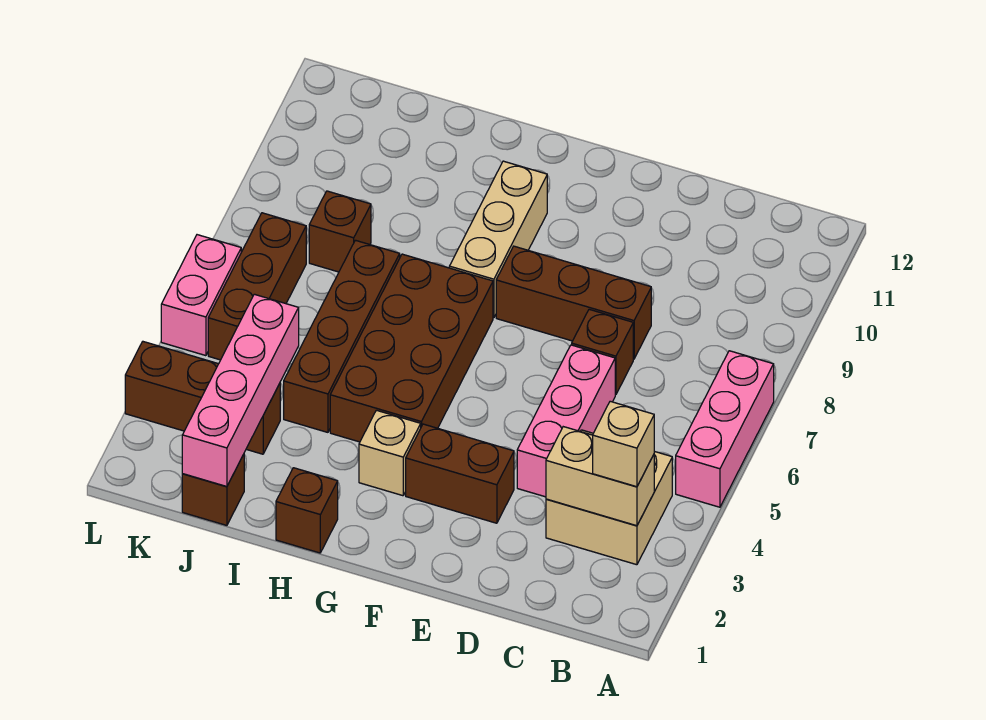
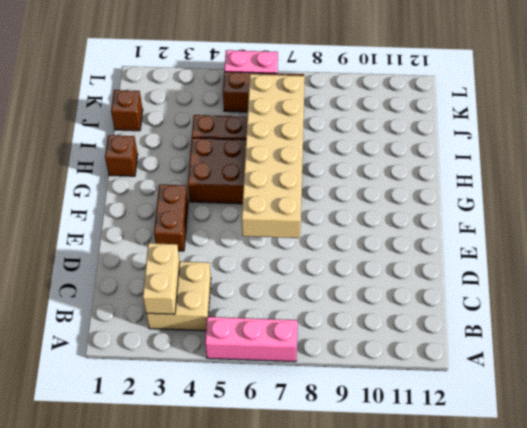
tan 2x6 brick [242,74,305,238] -> none
none -> pink 1x3 brick [517,345,615,497]
none -> brown 1x1 brick [572,309,633,395]
none -> brown 1x3 brick [496,246,651,359]

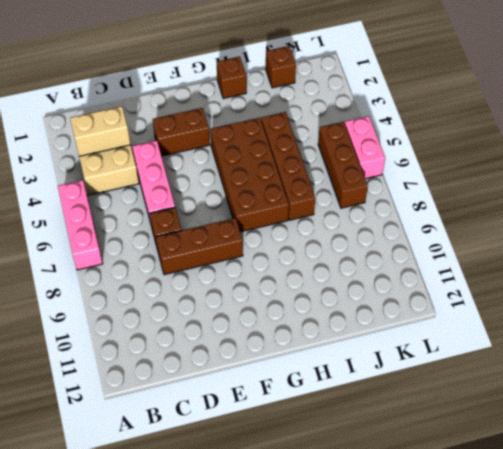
none -> tan 1x1 brick [359,410,421,496]
none -> tan 1x3 brick [449,161,547,318]
none -> brown 1x3 brick [125,342,280,454]

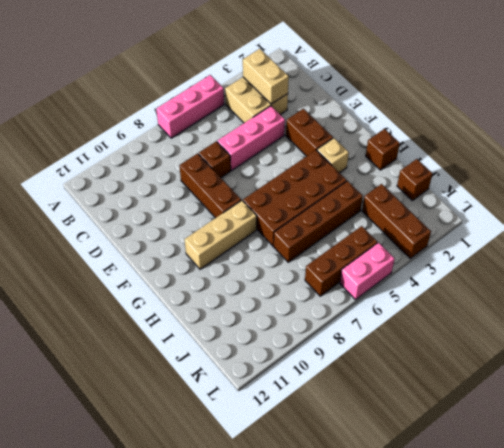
none -> brown 1x1 brick [309,191,371,272]
none -> pink 1x4 brick [182,294,299,487]
none -> tan 1x1 brick [593,401,654,487]

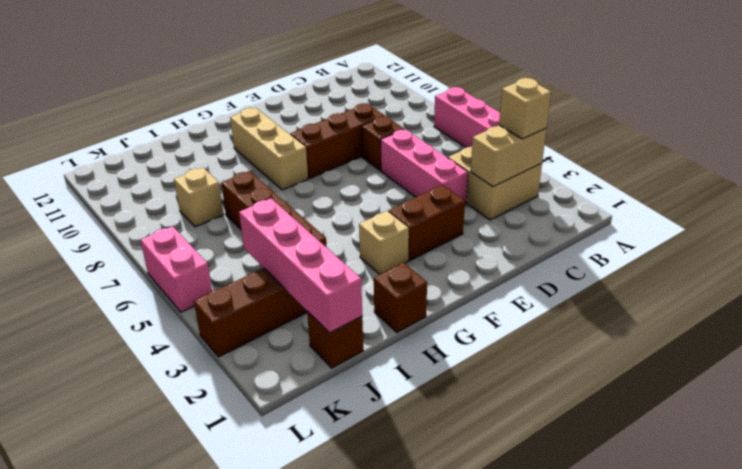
tan 1x1 brick [174,168,224,227] -> brown 1x1 brick [309,191,371,272]
none -> brown 2x4 brick [330,254,493,442]
none -> brown 1x3 brick [208,213,306,360]

